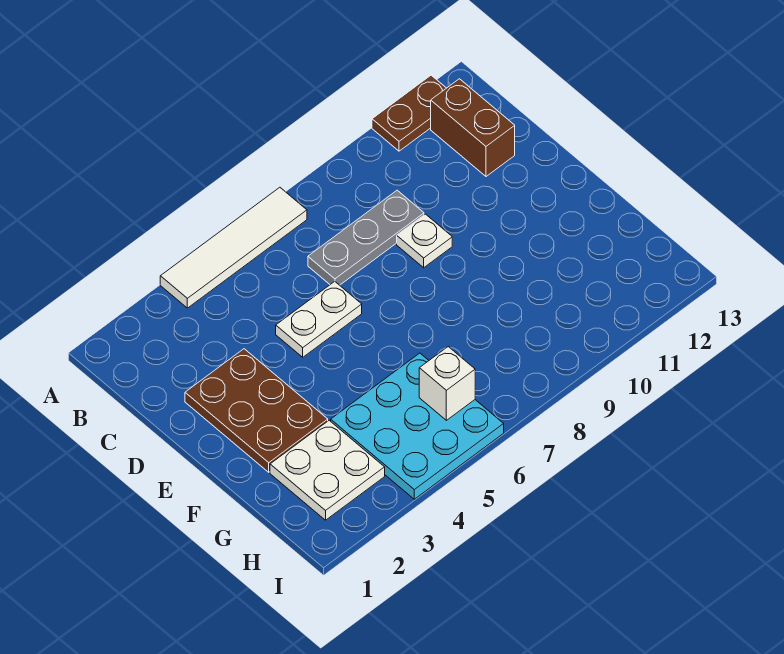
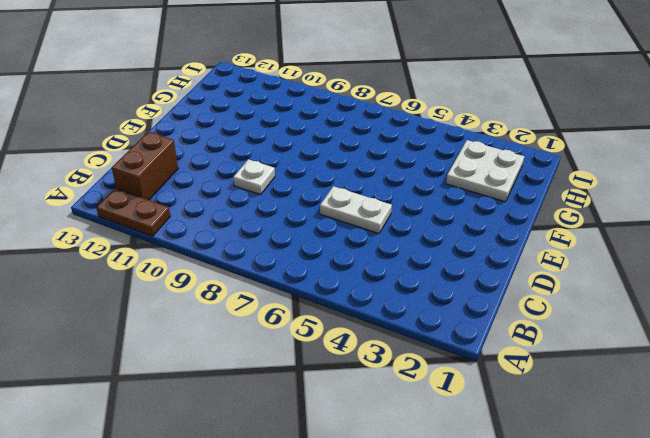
none -> white 1x4 tile [160,187,307,308]
none -> grey 1x3 plate [308,190,424,285]

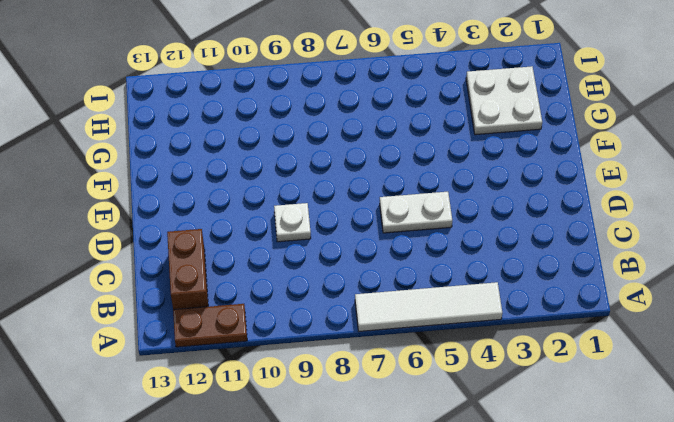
none -> grey 1x3 plate [308,190,424,285]
none -> brown 2x3 plate [185,349,328,472]

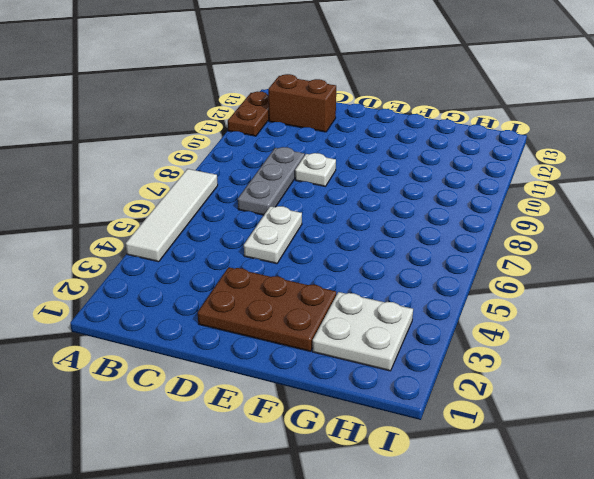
none -> cyan 3x3 plate [331,353,504,499]
none -> white 1x1 brick [419,347,475,420]

